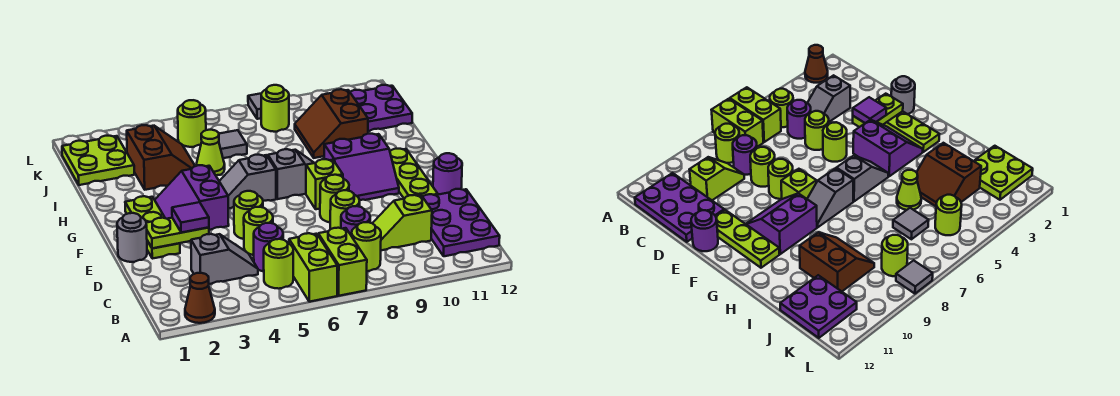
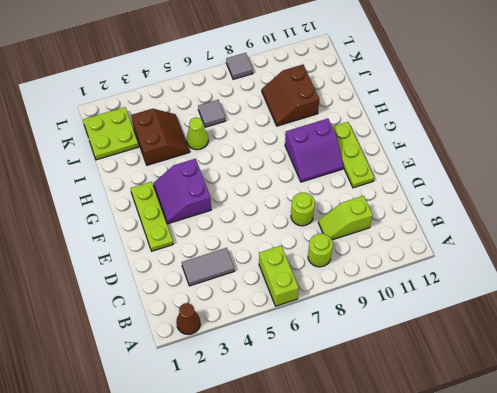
grey 1x2 tile [182,248,235,286] -> grey 1x2 slope [191,234,258,284]
none -> lime 1x2 brick [318,228,367,296]
none -> lime 1x1 round brick [264,239,293,289]
none -> purple 2x3 plate [423,189,500,256]
none -> purple 1x1 round brick [254,223,283,271]

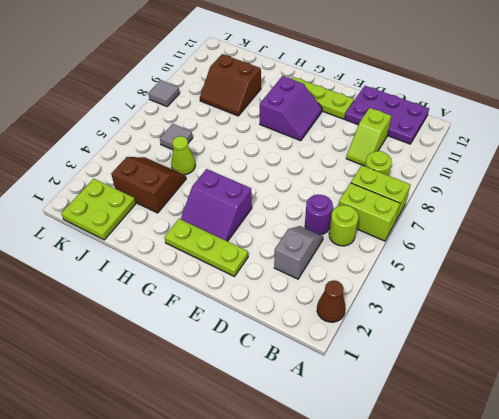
none -> purple 1x1 round brick [341,206,370,236]
none -> lime 1x1 round brick [244,207,273,255]
none -> lime 1x1 round brick [330,190,360,229]
none -> grey 1x1 round brick [117,213,147,262]

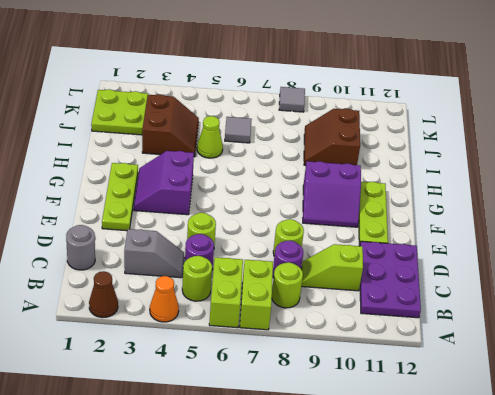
orange 1x1 cone [150,276,179,322] -> none
grey 1x1 round brick [66,225,95,270] -> grey 1x1 round brick moved to [117,213,147,262]
none -> lime 1x1 round brick [234,191,263,239]
none -> lime 1x1 round brick [320,175,349,222]
none -> purple 1x1 round brick [433,153,462,195]
none -> lime 1x1 brick [306,159,343,209]

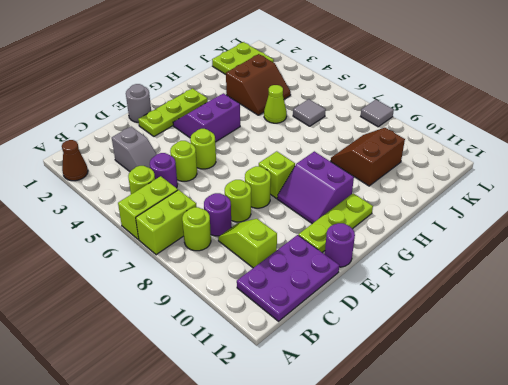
none -> grey 1x2 slope [219,155,276,209]
none -> grey 1x2 slope [268,149,314,199]
none -> purple 2x2 plate [350,85,412,131]
none -> lime 1x1 round brick [178,100,206,147]

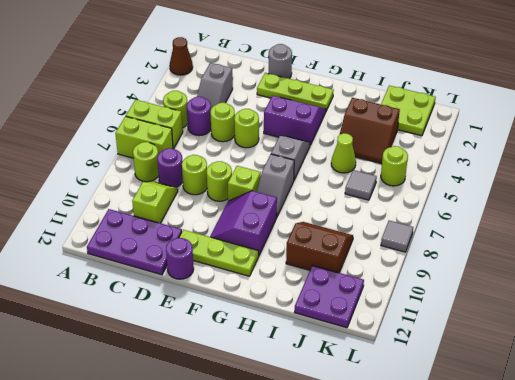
none -> lime 1x1 round brick [261,85,289,132]
none -> lime 1x2 plate [146,218,209,248]
none -> purple 1x1 tile [172,202,209,233]

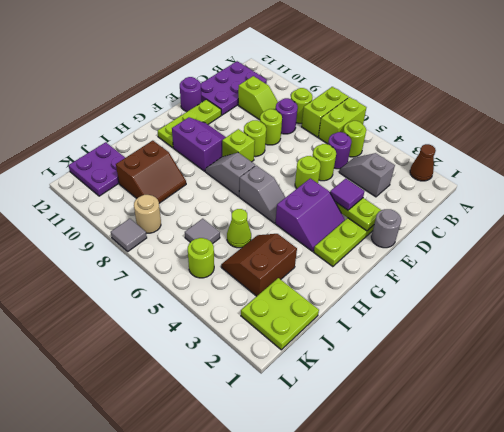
tan 1x1 round brick [134,195,161,233] -> lime 1x1 round brick [261,85,289,132]

